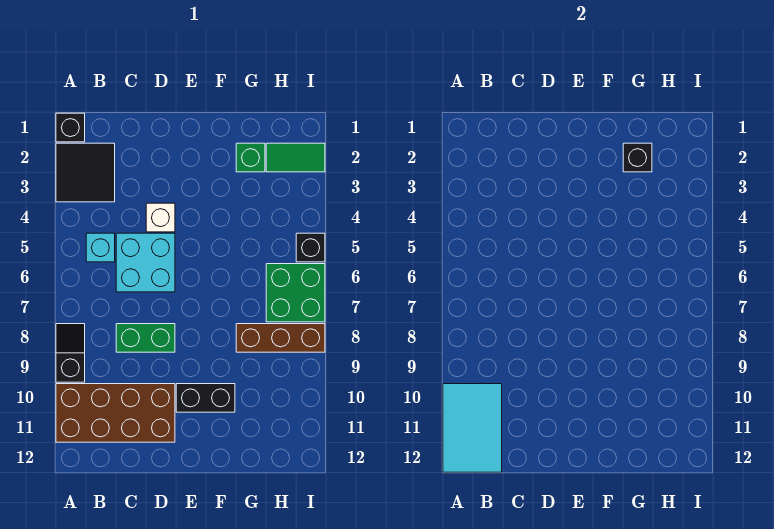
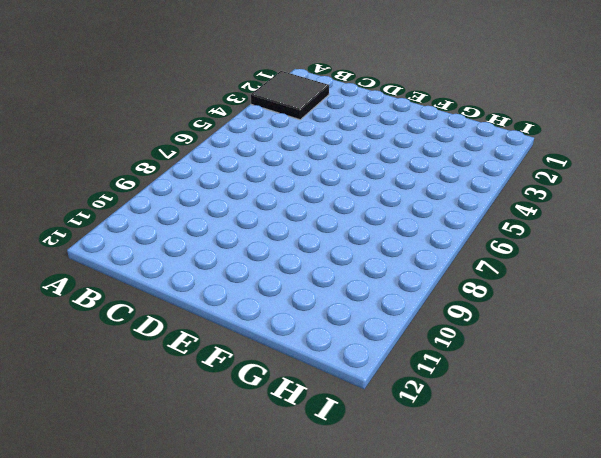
none -> black 1x1 brick [56,113,85,142]
none -> black 1x2 slope [56,324,85,382]
none -> brown 2x4 brick [56,384,175,442]

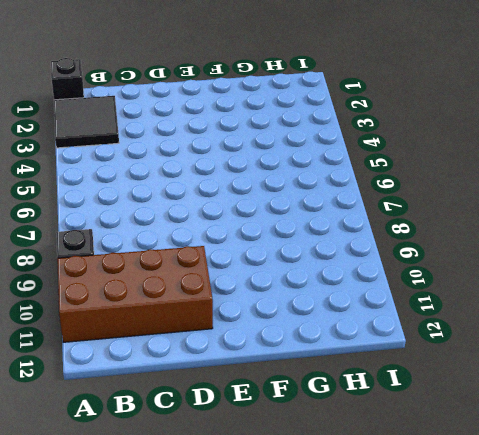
none -> cyan 1x1 brick [86,233,115,262]
none -> cyan 2x2 brick [116,233,175,292]
none -> green 1x2 brick [116,324,175,352]

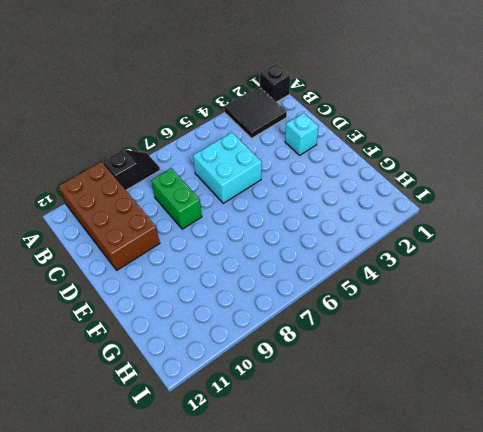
cyan 1x1 brick [285,113,319,155] -> cyan 1x1 brick moved to [86,233,115,262]
none -> white 1x1 brick [146,203,175,232]
none -> black 1x2 brick [176,384,235,412]
none -> green 1x1 brick [236,143,265,172]

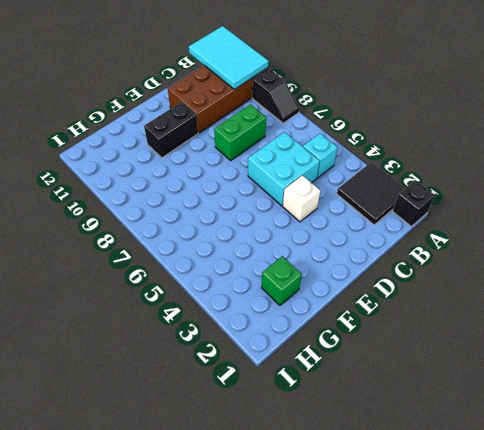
none -> brown 1x3 brick [236,324,325,352]
none -> green 1x2 tile [266,143,325,172]
none -> green 2x2 brick [266,264,325,322]

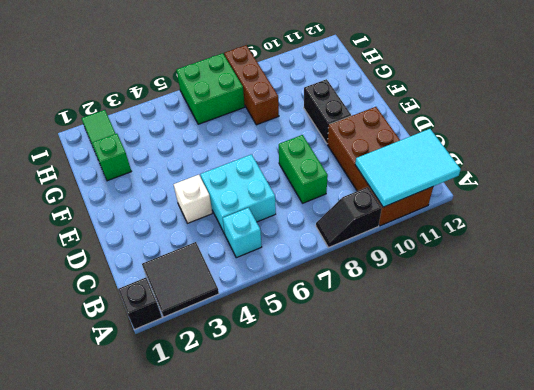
none -> black 1x1 brick [296,233,325,262]
none -> black 1x1 brick [623,143,652,172]

